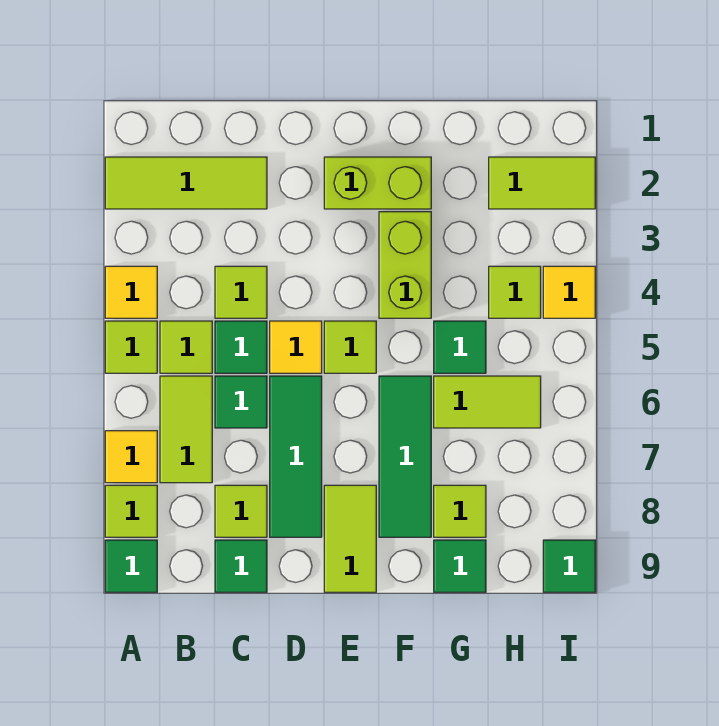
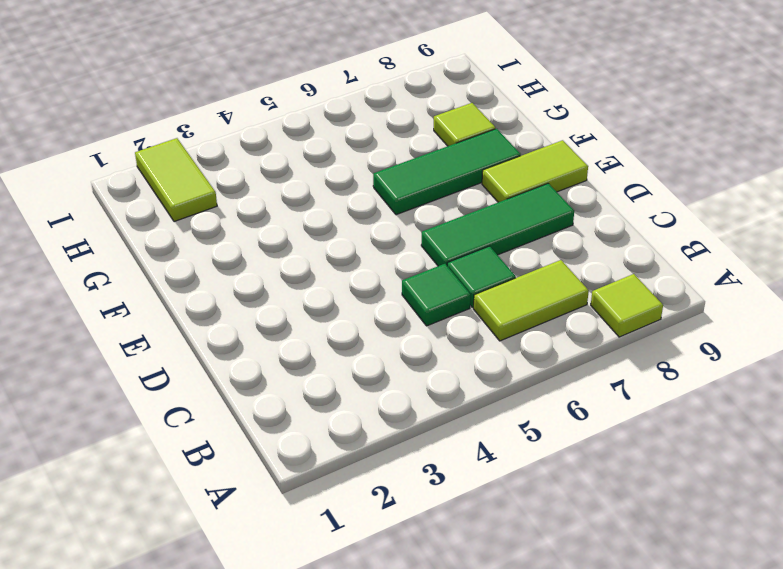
none -> lime 1x3 tile [105,157,267,209]
none -> yellow 1x1 tile [105,266,157,318]
none -> lime 1x1 tile [105,321,157,373]

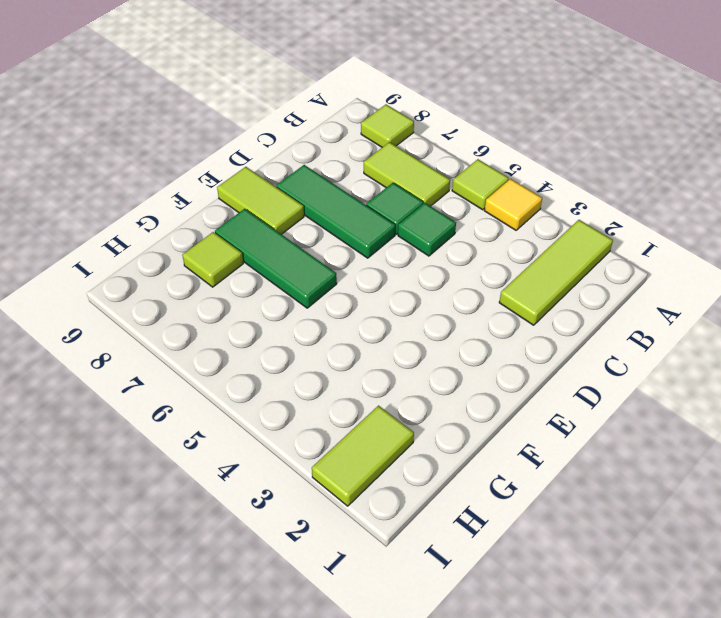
none -> yellow 1x1 tile [105,431,157,483]
none -> green 1x1 tile [105,540,157,592]
none -> lime 1x1 tile [160,321,212,373]

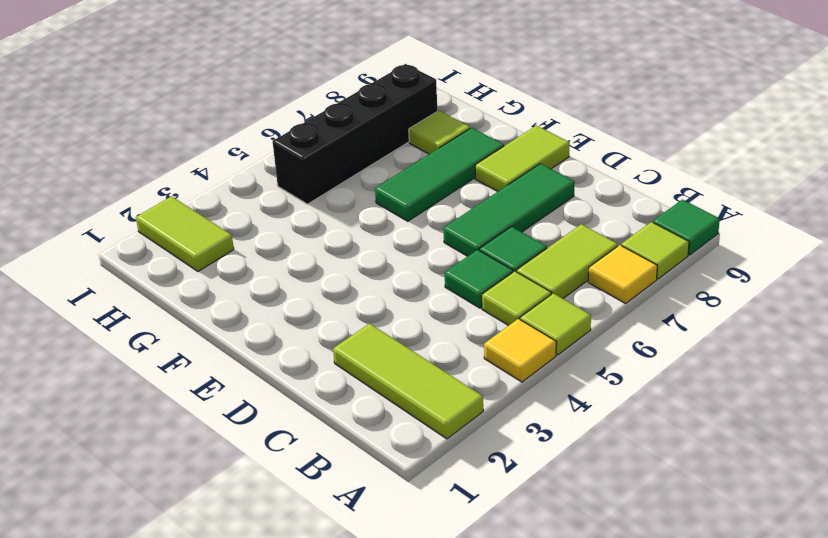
black 1x4 brick [273,64,437,204] -> lime 1x2 tile [434,376,541,428]
none -> lime 1x1 tile [215,266,267,318]
none -> lime 1x1 tile [215,485,267,537]
none -> green 1x1 tile [215,540,267,592]

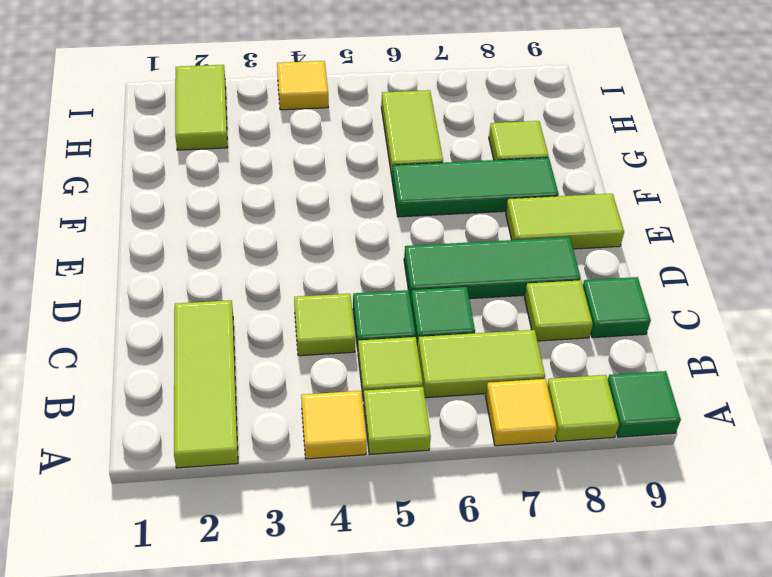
none -> yellow 1x1 tile [270,321,322,373]
none -> lime 1x2 brick [324,157,431,209]
none -> lime 1x1 tile [324,321,376,373]

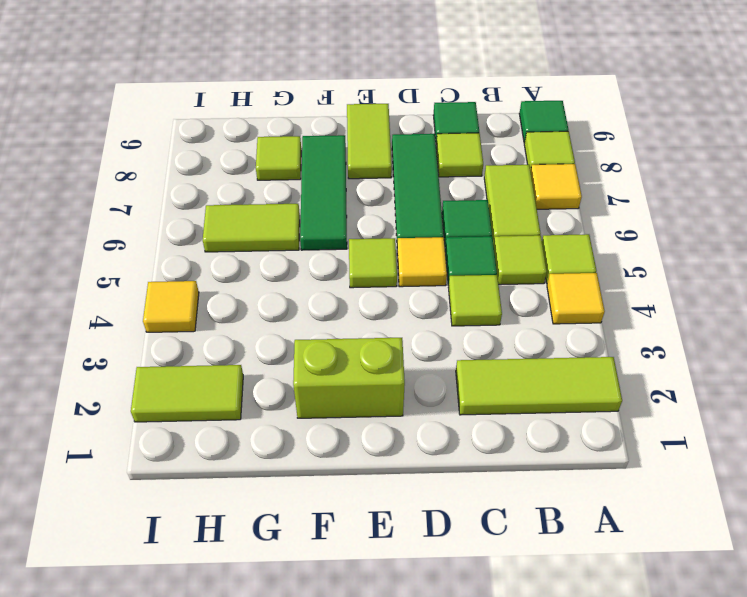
none -> lime 1x2 brick [379,212,431,318]
none -> green 1x1 tile [434,321,486,373]
none -> green 1x1 tile [434,540,486,592]

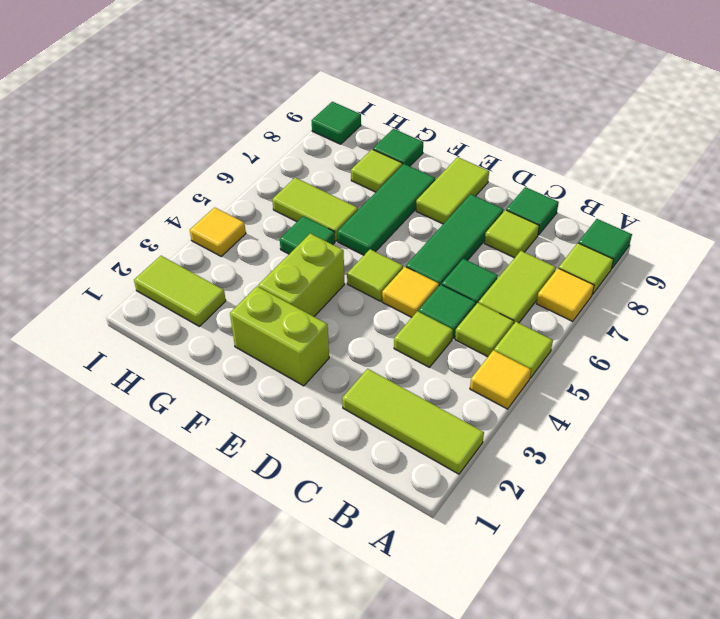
none -> lime 1x1 tile [489,266,541,318]

